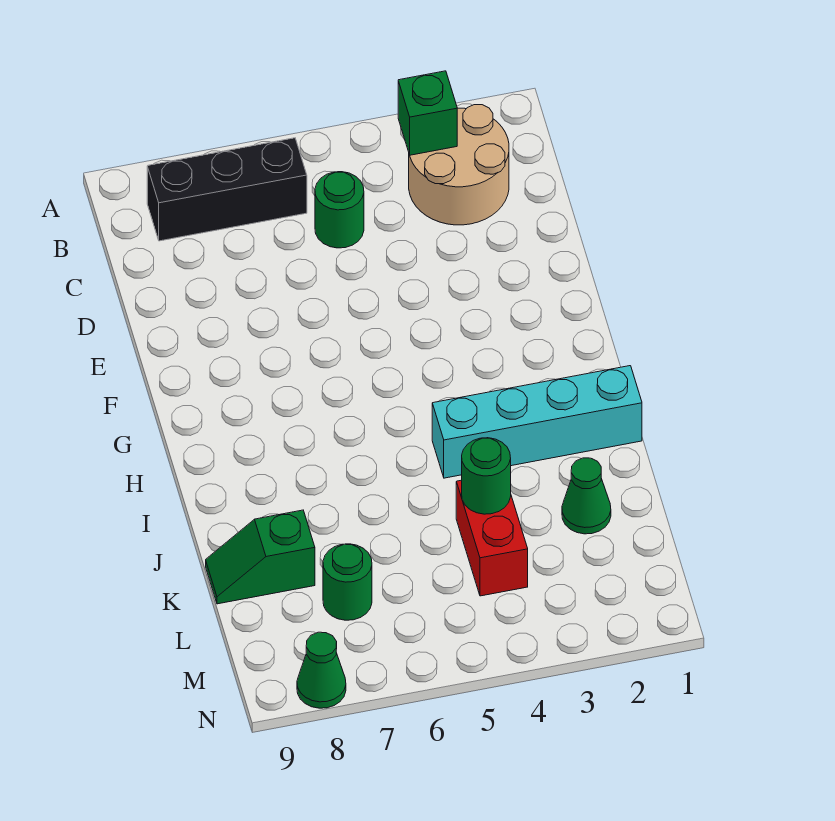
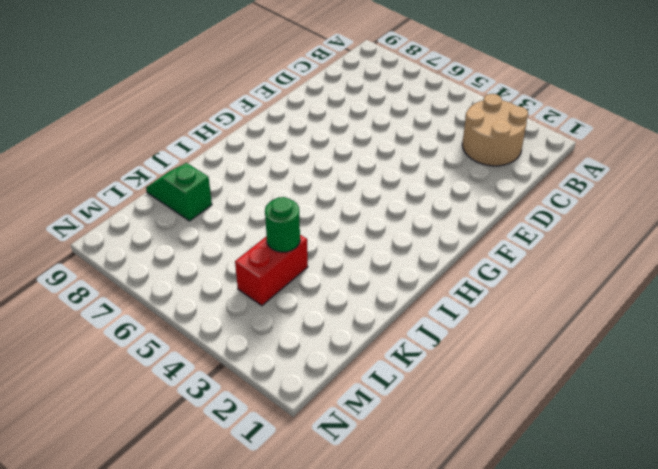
none -> black 1x3 brick [147,138,307,241]
none -> green 1x1 round brick [315,172,364,248]

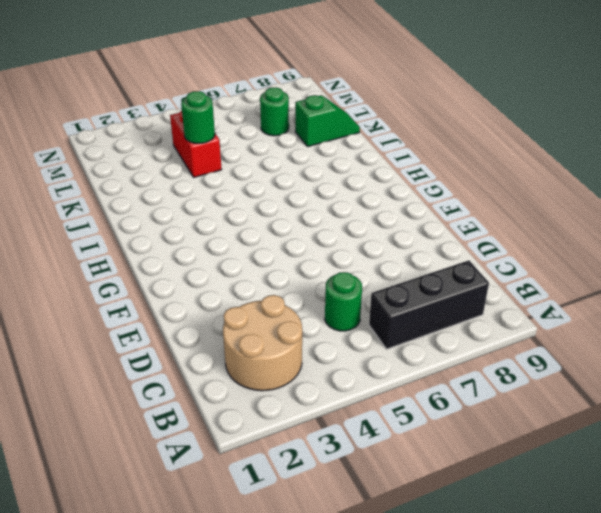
none -> cyan 1x4 brick [432,366,642,478]
none -> green 1x1 cone [562,458,611,534]

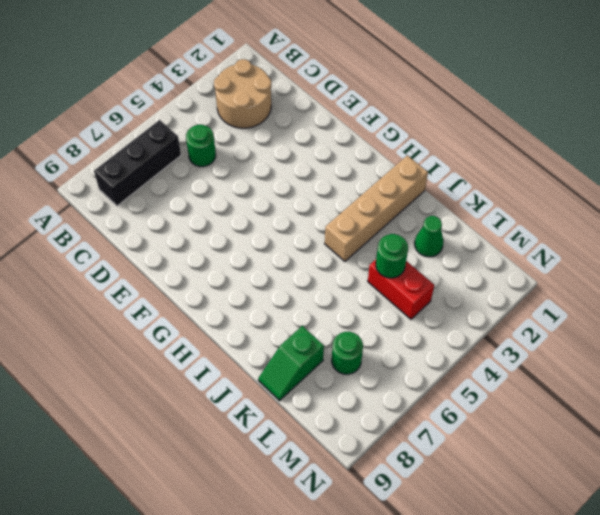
tan 1x4 brick [325,155,428,261] -> cyan 1x4 brick [432,366,642,478]
none -> green 1x1 cone [297,632,346,708]
none -> green 1x1 brick [398,71,457,155]

